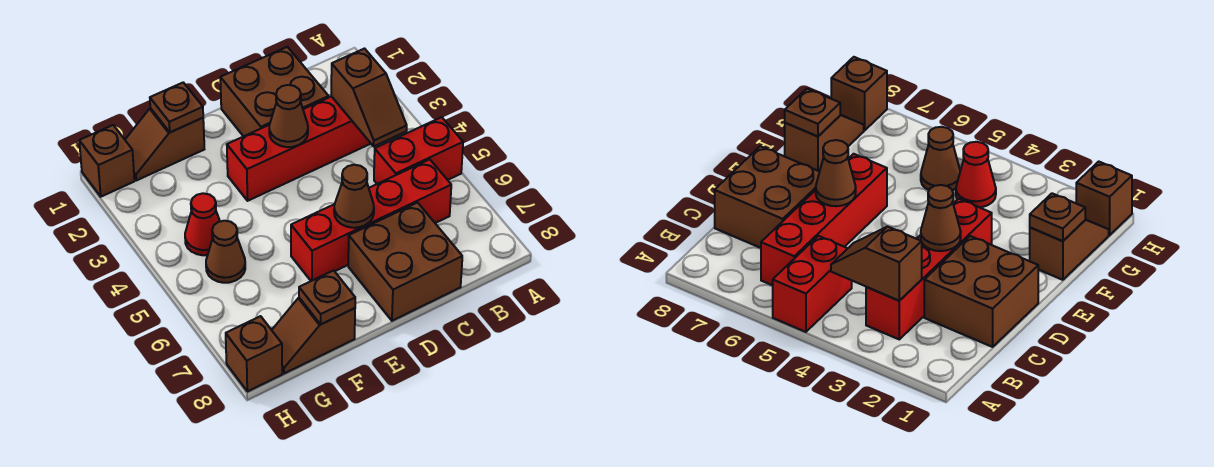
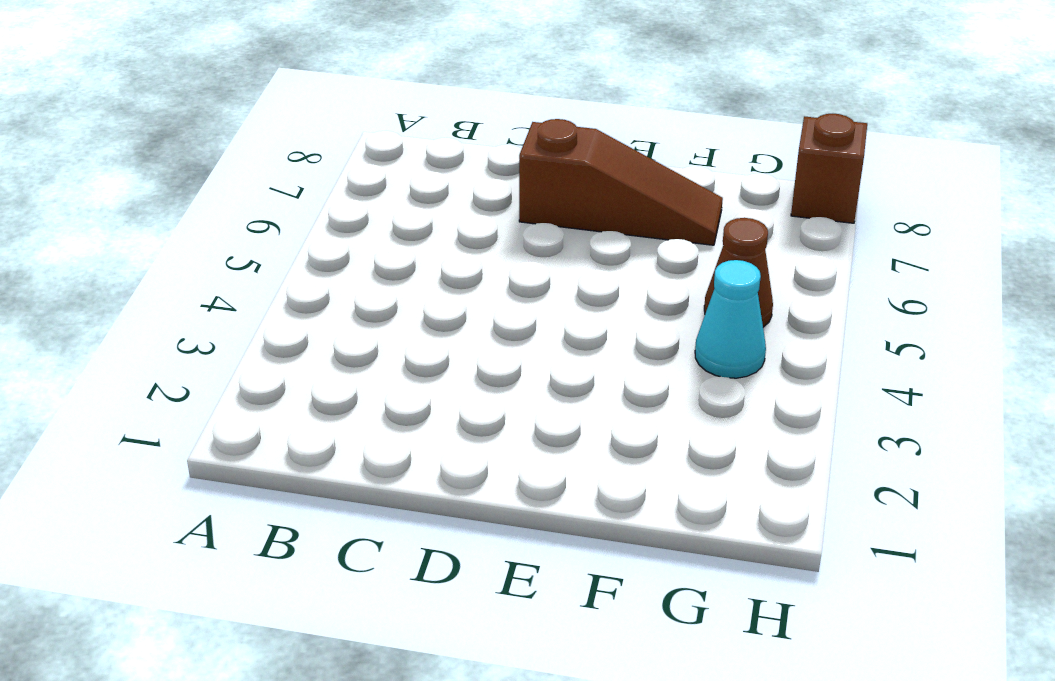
brown 1x3 slope [519,119,723,245] -> brown 2x2 brick [348,203,462,321]
cyan 1x1 cone [695,260,766,378] -> red 1x1 cone [185,193,220,255]
none -> red 1x2 brick [374,117,463,184]
none -> red 1x4 brick [227,96,371,201]
none -> red 1x4 brick [291,159,451,281]

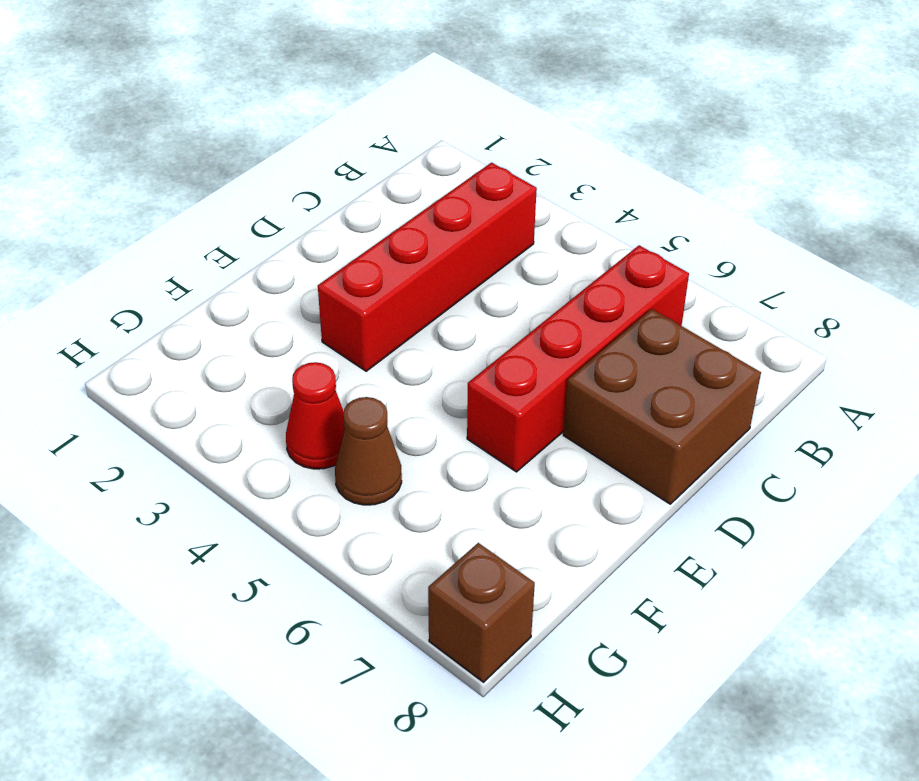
none -> red 1x2 brick [374,117,463,184]
none -> brown 2x2 brick [220,47,329,136]
none -> brown 1x2 slope [125,108,204,181]

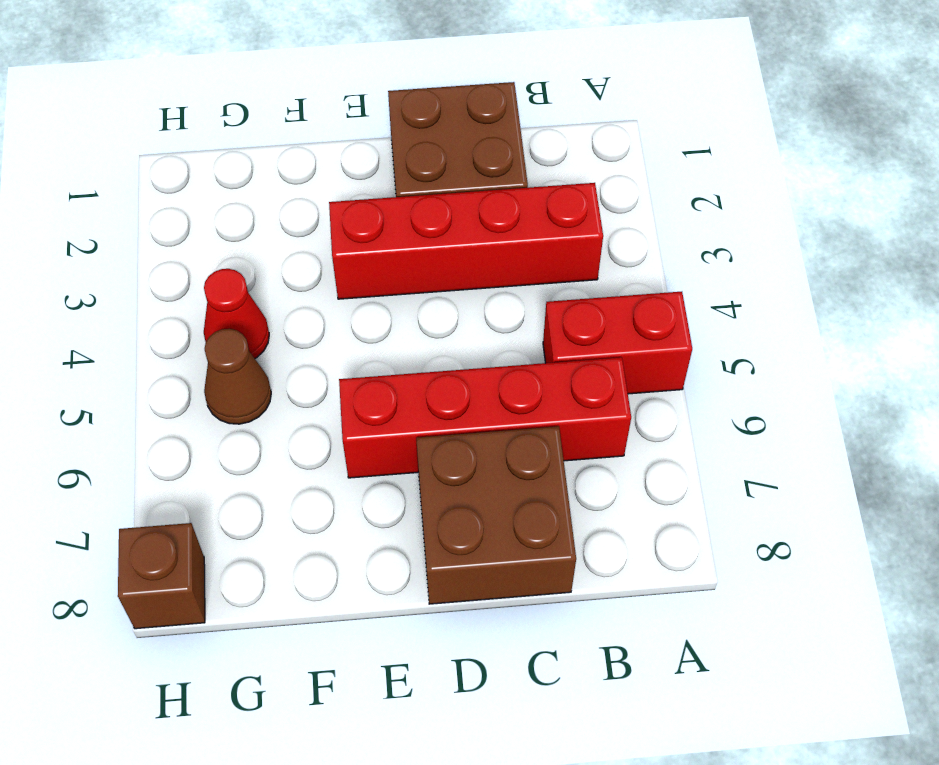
none -> brown 1x2 slope [125,108,204,181]
none -> brown 1x2 slope [272,298,355,374]
none -> brown 1x1 brick [79,125,134,197]

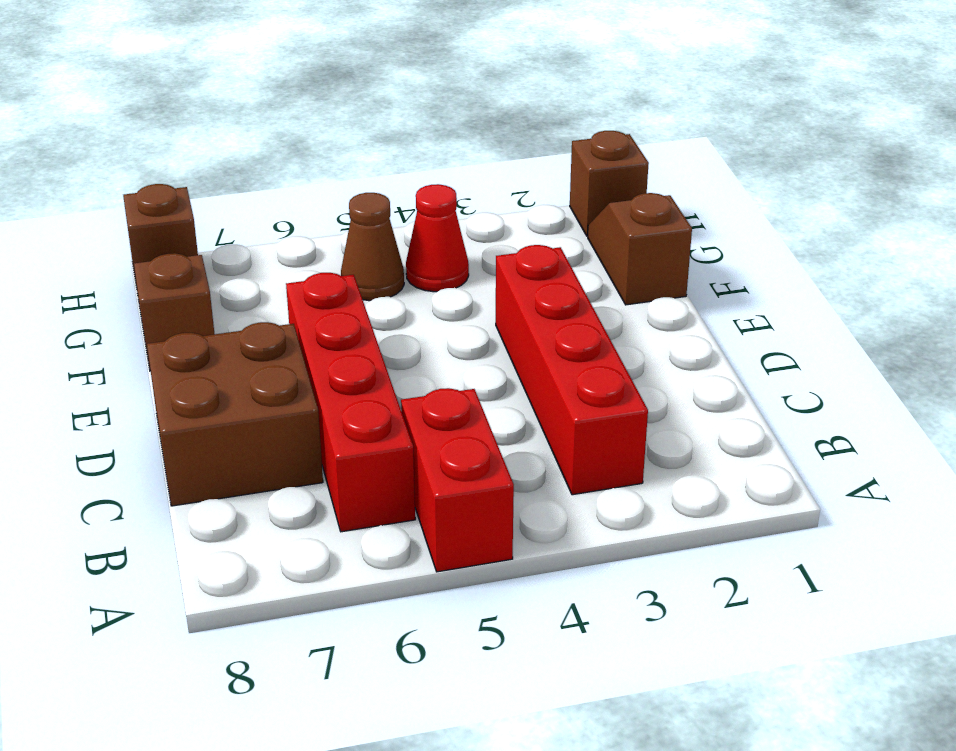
none -> brown 2x2 brick [220,47,329,136]
none -> brown 1x2 slope [331,49,407,146]
none -> brown 1x1 cone [269,85,308,147]

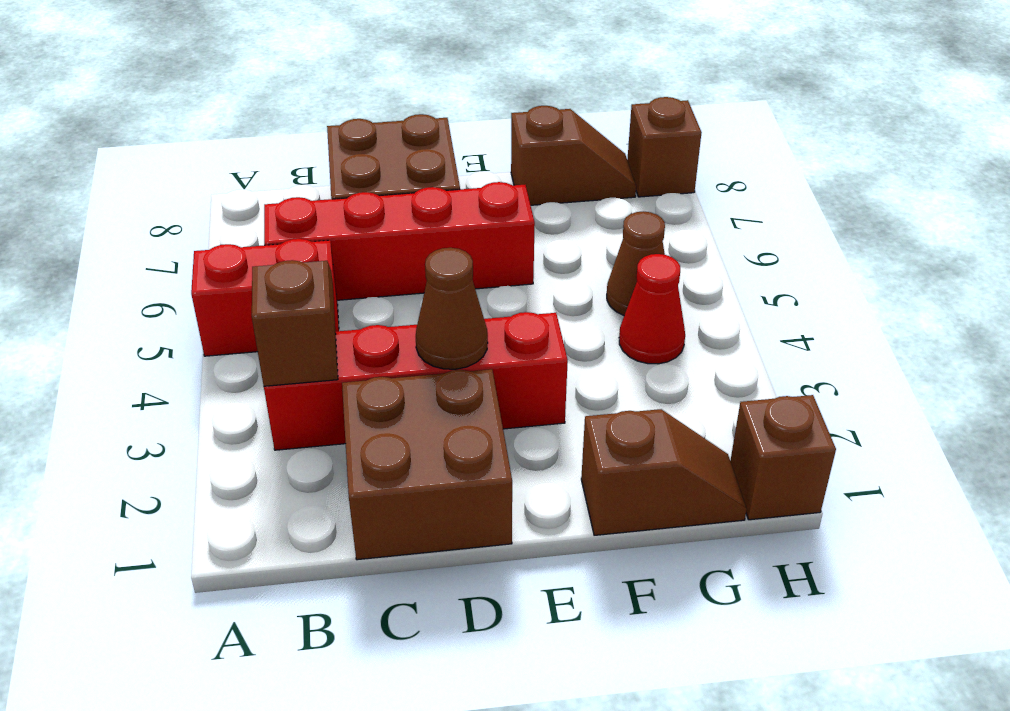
none -> brown 1x1 cone [334,165,374,228]
none -> brown 1x1 plate [150,83,203,132]
none -> brown 1x1 plate [299,270,355,324]

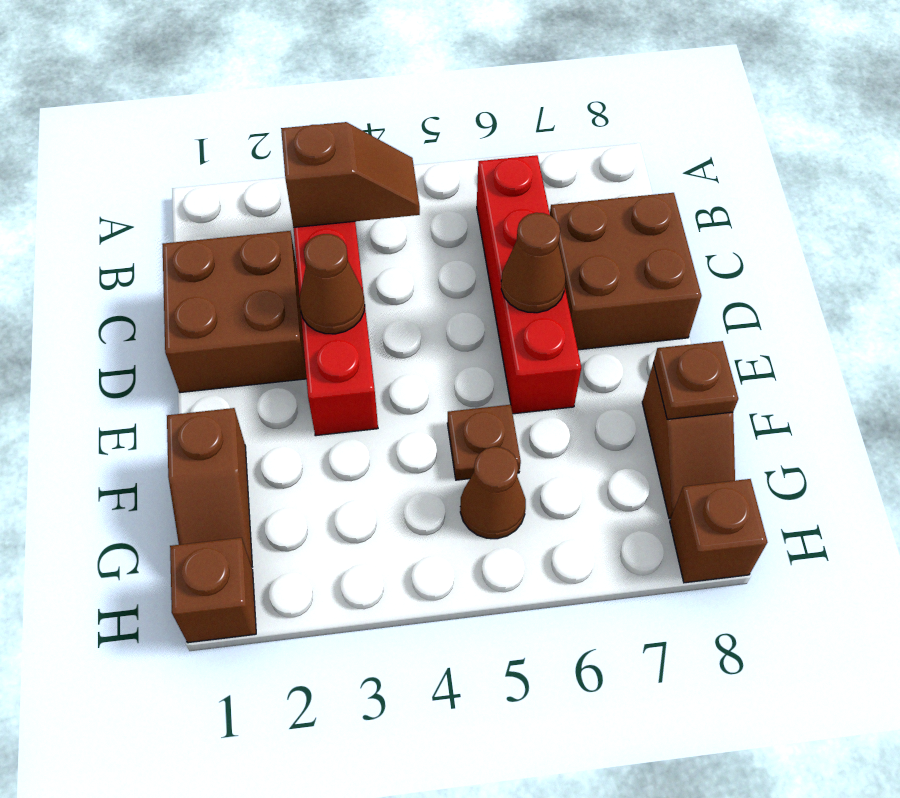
brown 1x1 plate [447,405,521,480] -> brown 1x1 plate moved to [150,83,203,132]
none -> red 1x2 brick [374,117,463,184]
none -> red 1x1 cone [185,193,220,255]

